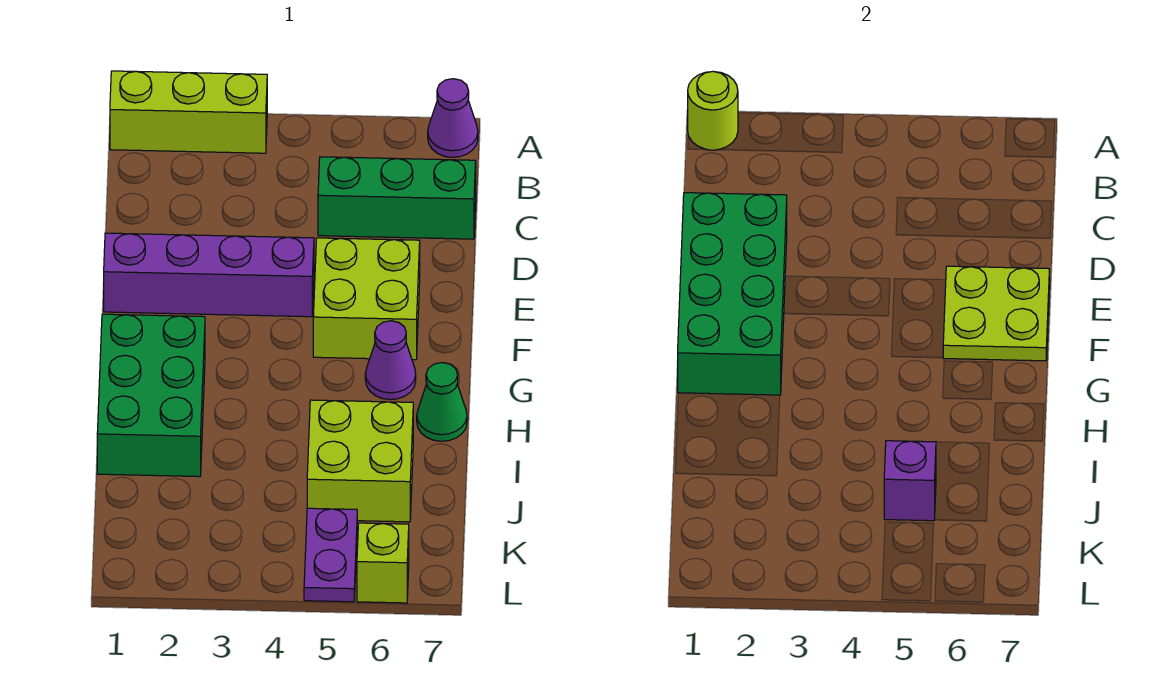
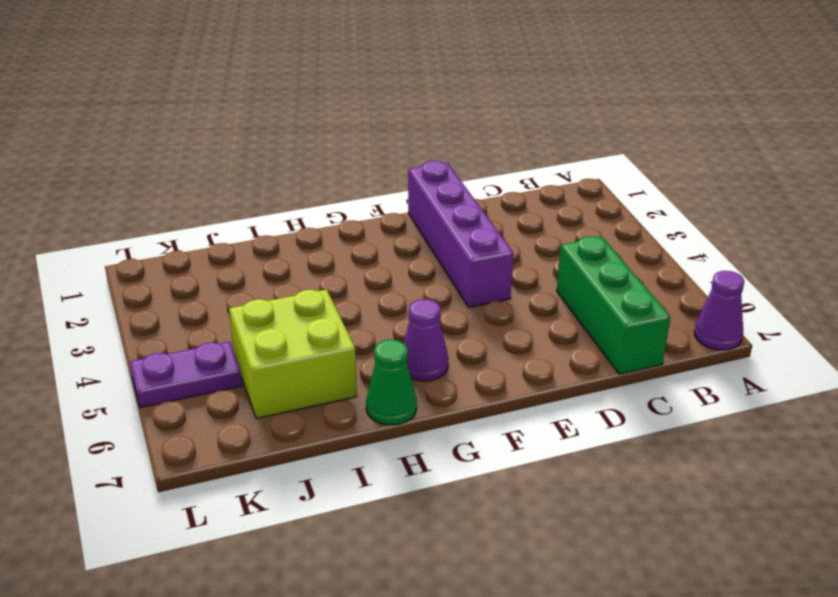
none -> lime 1x3 brick [110,71,267,153]
none -> lime 2x2 brick [313,238,420,360]
none -> green 2x3 brick [97,314,205,477]

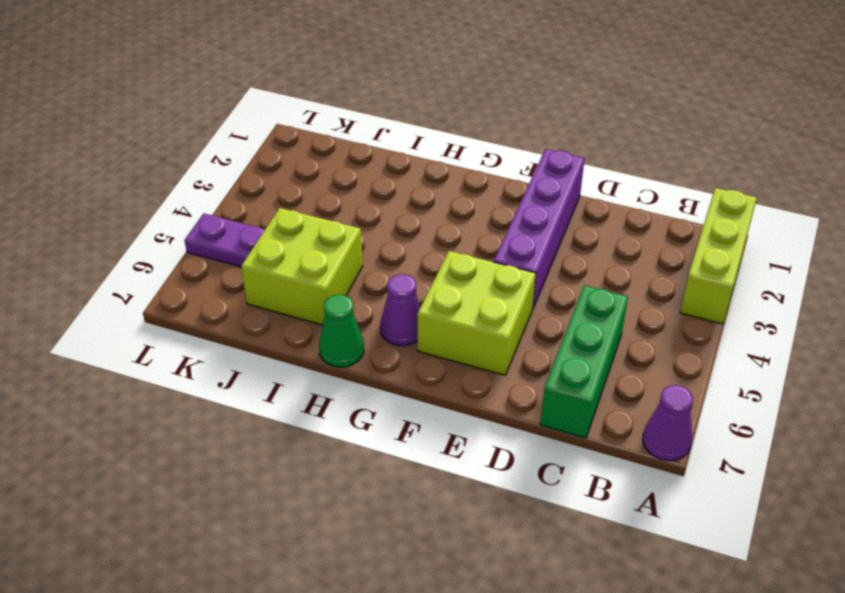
none -> green 2x3 brick [97,314,205,477]
none -> lime 1x1 brick [357,523,409,603]
none -> lime 1x1 round brick [688,71,738,150]

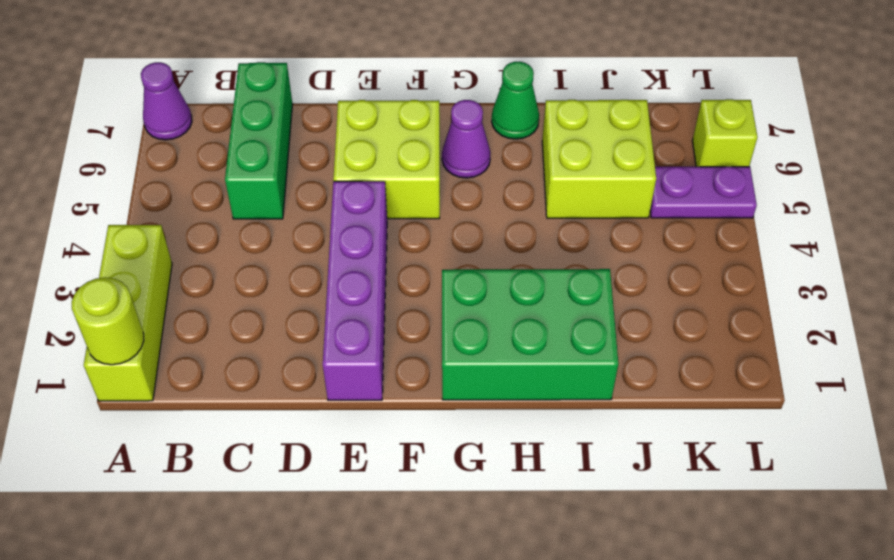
none -> green 2x4 brick [678,193,787,395]
none -> lime 2x2 plate [943,266,1049,361]
none -> purple 1x1 brick [884,441,936,521]

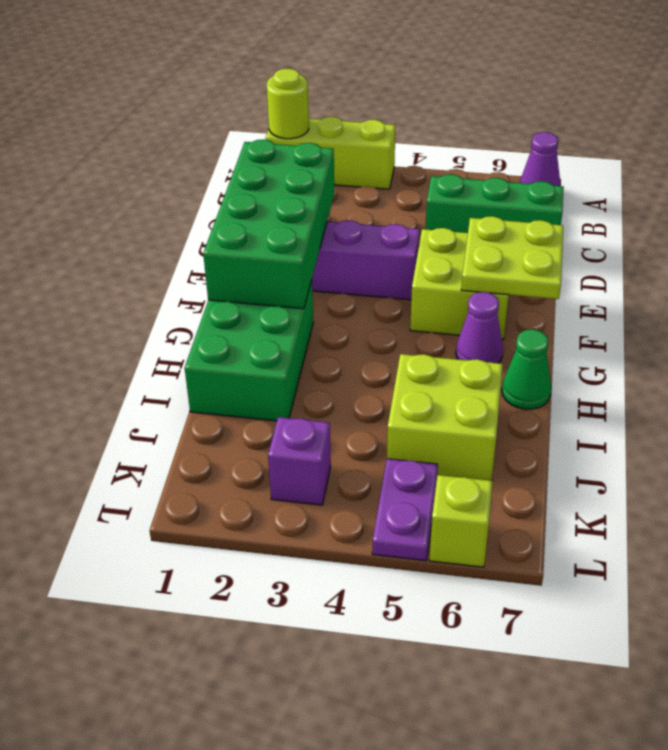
purple 1x1 brick [268,417,331,505] -> purple 1x1 brick moved to [884,441,936,521]

